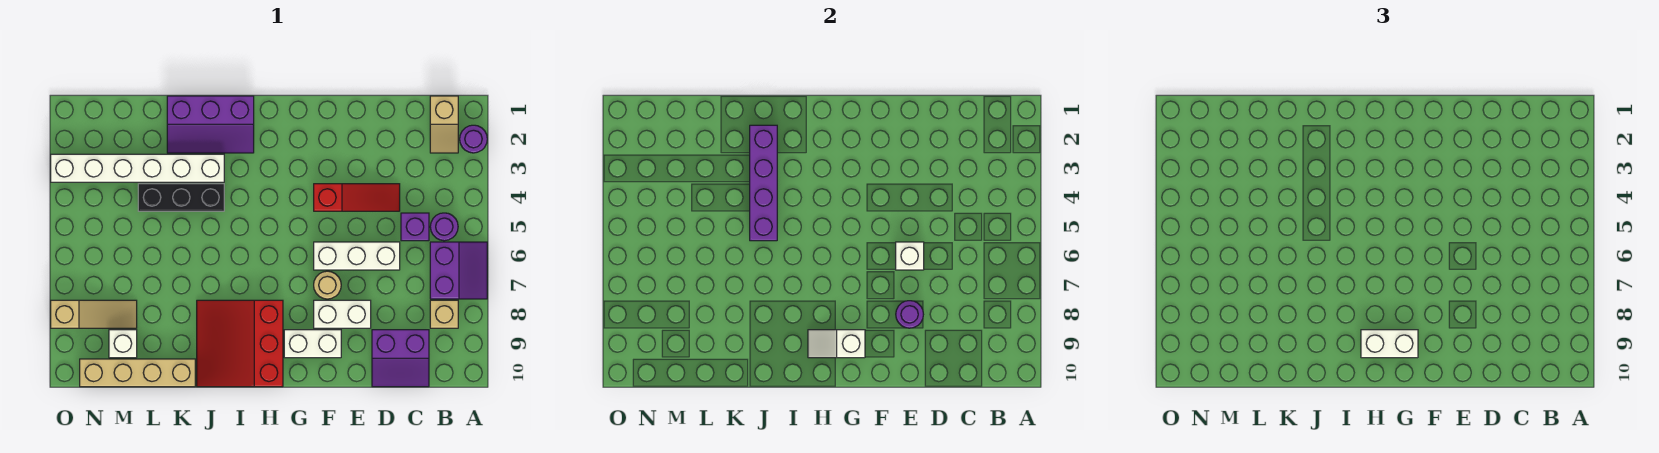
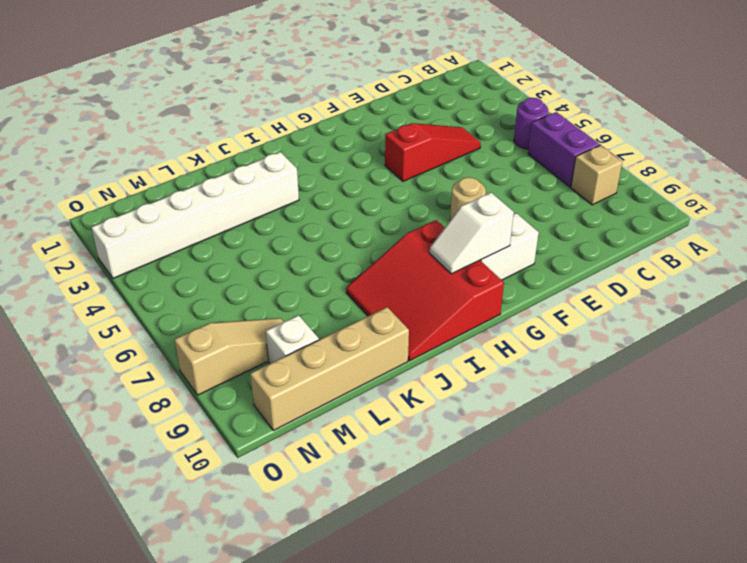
none -> purple 1x1 round brick [460,125,487,153]
none -> tan 1x2 slope [430,96,458,153]
none -> purple 1x1 brick [401,213,429,241]

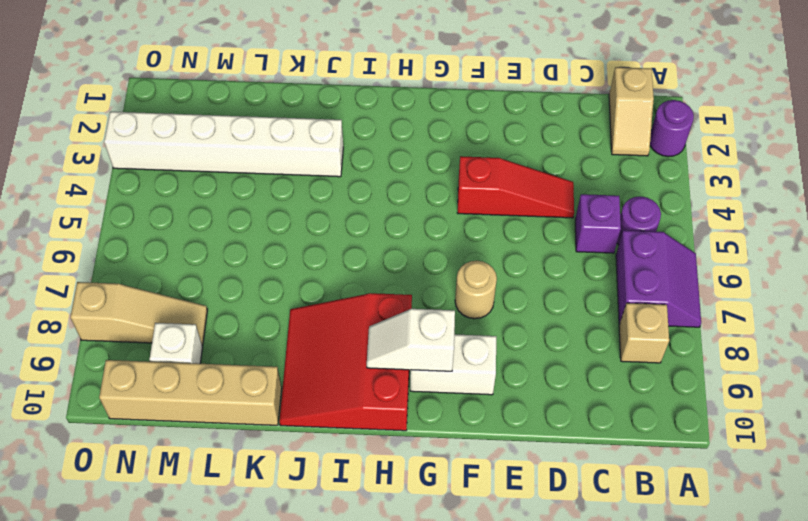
none -> purple 2x2 slope [372,330,429,387]
none -> white 1x3 brick [314,242,400,270]
none -> white 1x2 brick [314,300,371,328]

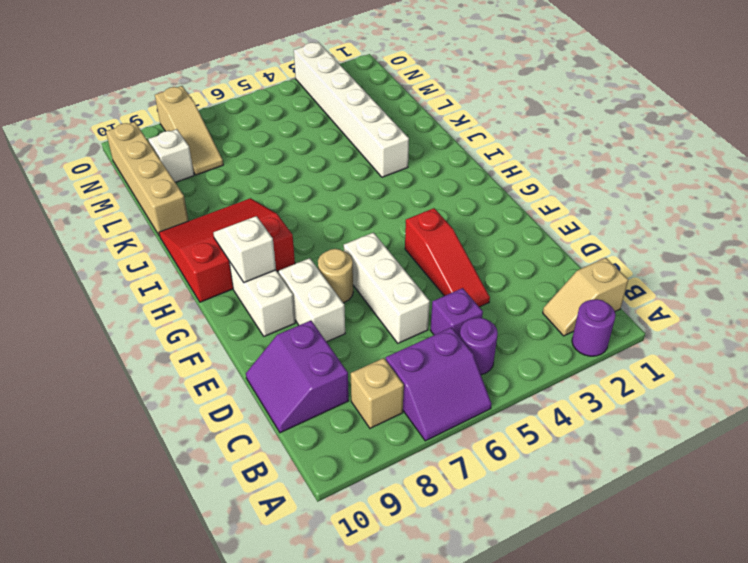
none -> purple 2x3 slope [167,96,254,153]
none -> black 1x3 brick [138,184,224,211]
none -> white 1x1 brick [896,242,924,270]

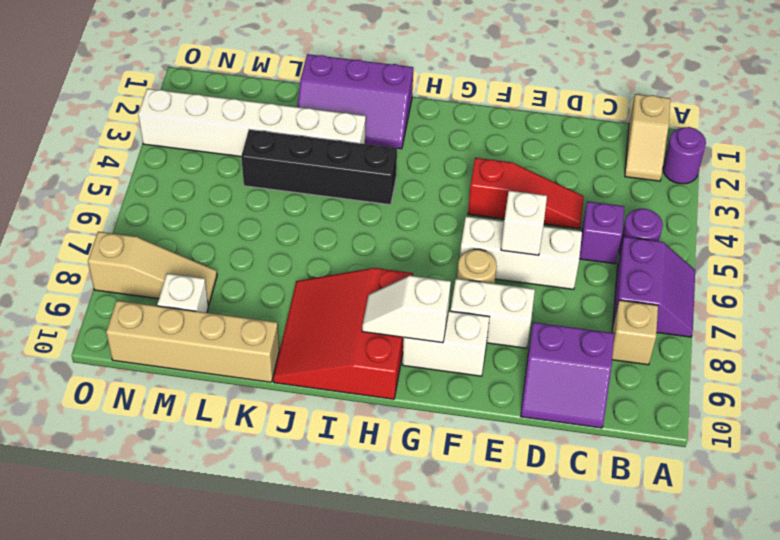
black 1x4 brick [241,129,397,205] -> black 1x3 brick [138,184,224,211]
none -> purple 1x1 round brick [896,301,923,328]
none -> purple 1x4 brick [750,125,777,241]
none -> white 1x2 brick [1361,330,1418,358]

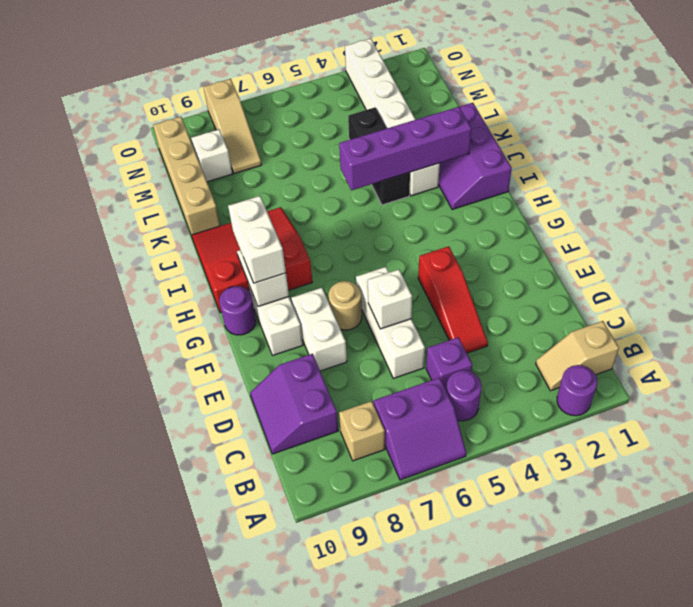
purple 1x1 round brick [219,286,256,335] -> purple 1x1 round brick moved to [896,301,923,328]

